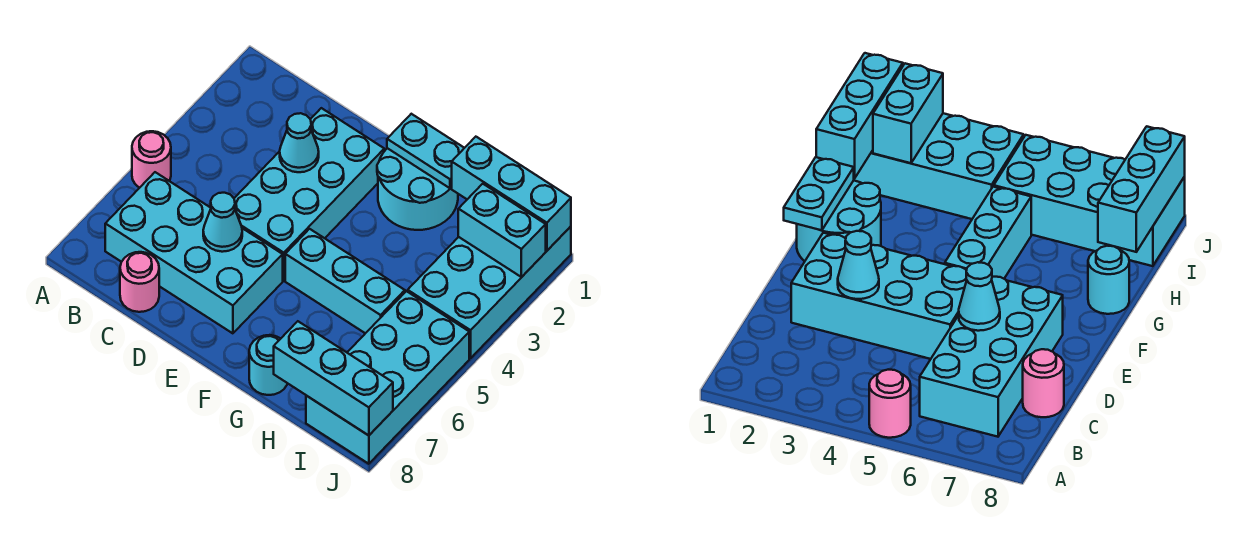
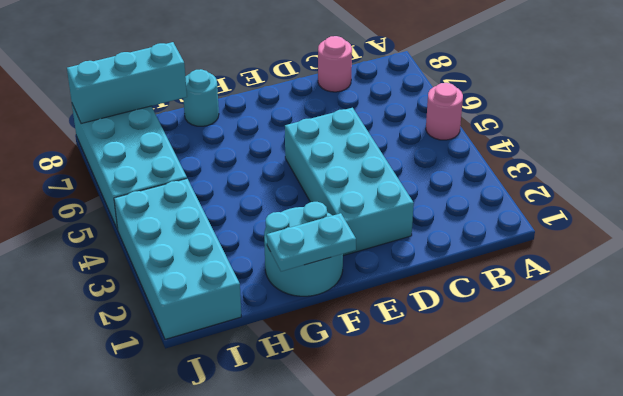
none -> cyan 2x4 brick [105,172,283,333]
none -> cyan 1x3 brick [285,229,405,333]
none -> cyan 1x1 cone [280,113,319,172]

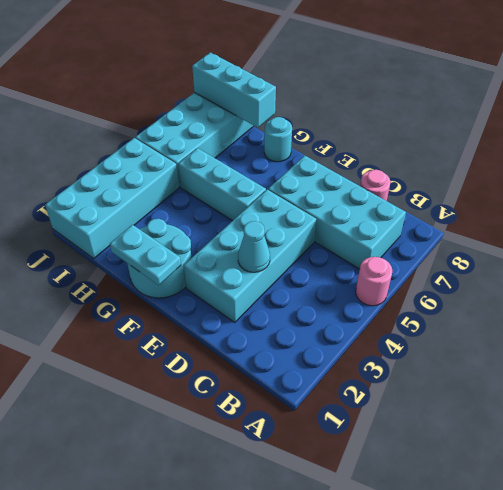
none -> cyan 1x1 cone [203,193,242,252]
none -> cyan 1x3 brick [452,137,571,251]
none -> cyan 1x2 brick [458,184,546,277]

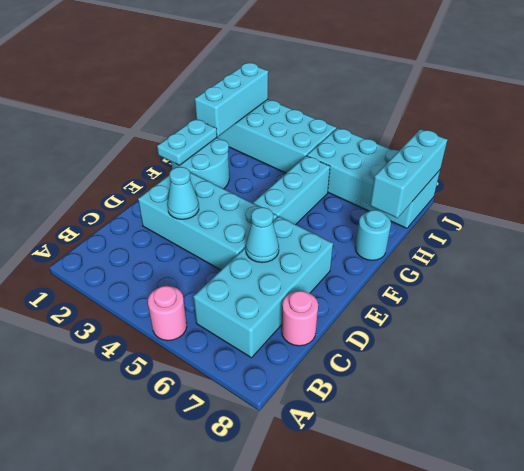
none -> cyan 1x2 brick [458,184,546,277]

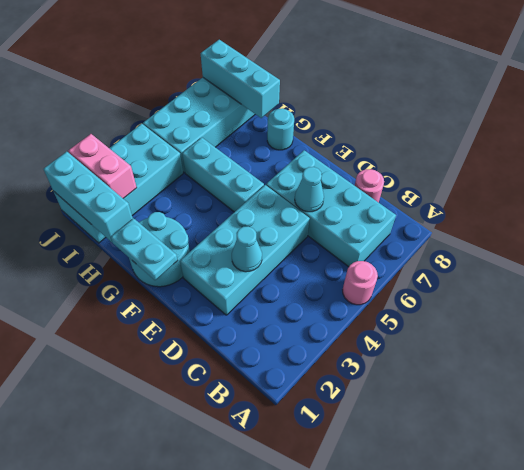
pink 1x2 brick [68,134,137,198] -> cyan 1x2 brick [458,184,546,277]

